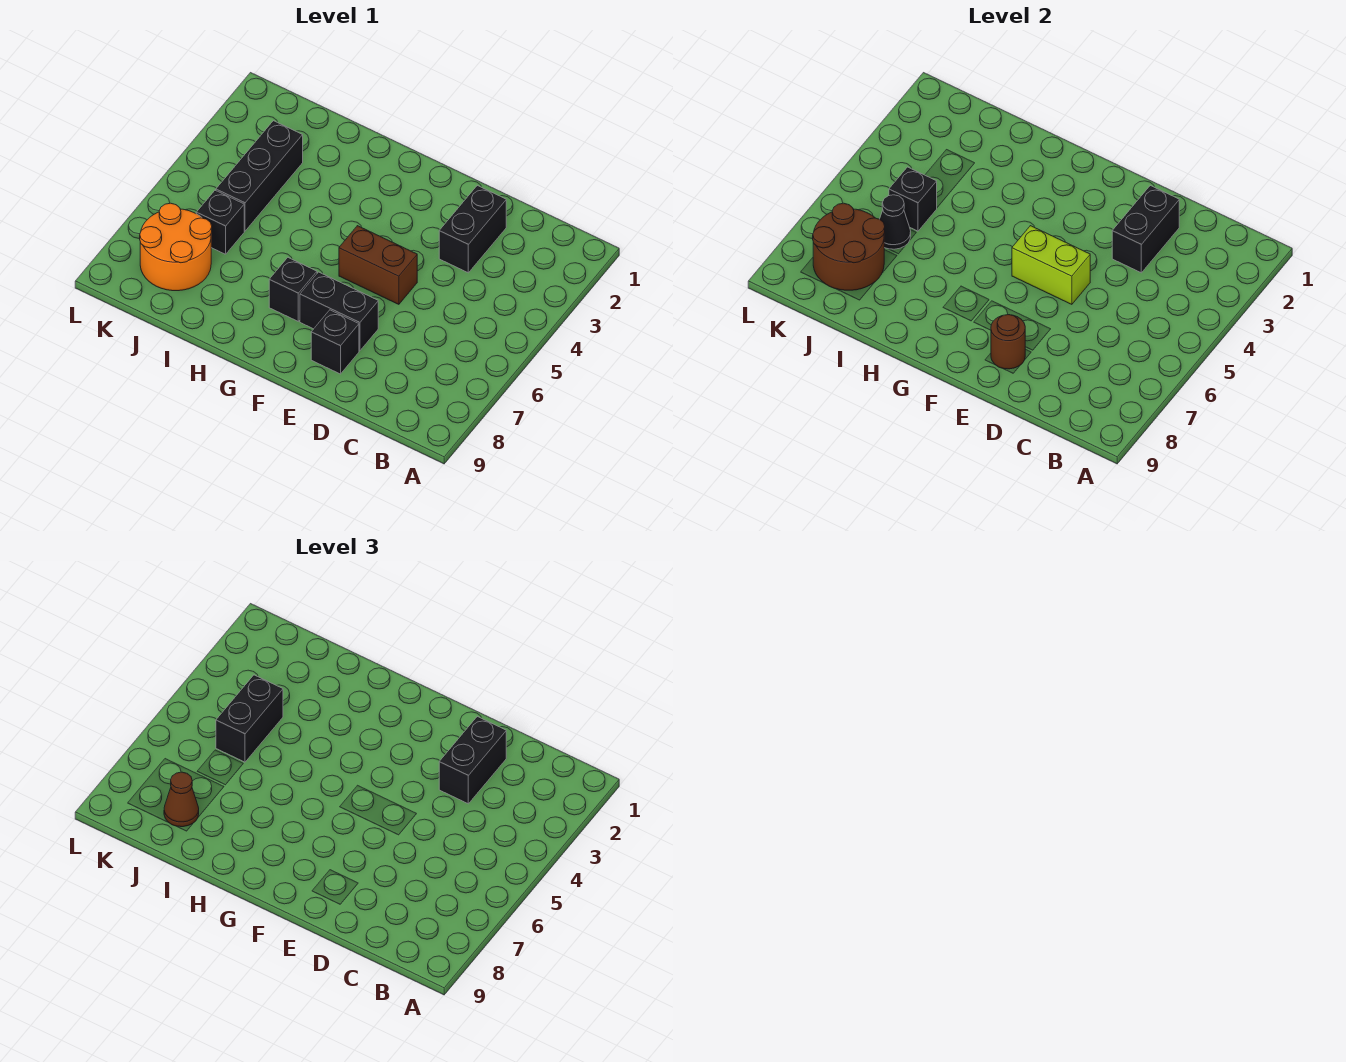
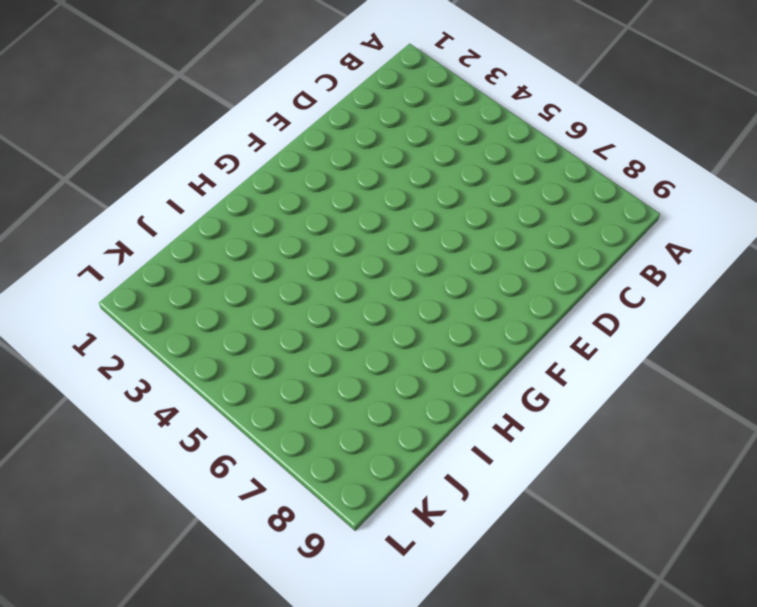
none -> black 1x2 brick [439,186,506,273]
none -> brown 1x2 brick [339,226,417,304]
none -> black 1x2 brick [300,272,378,351]

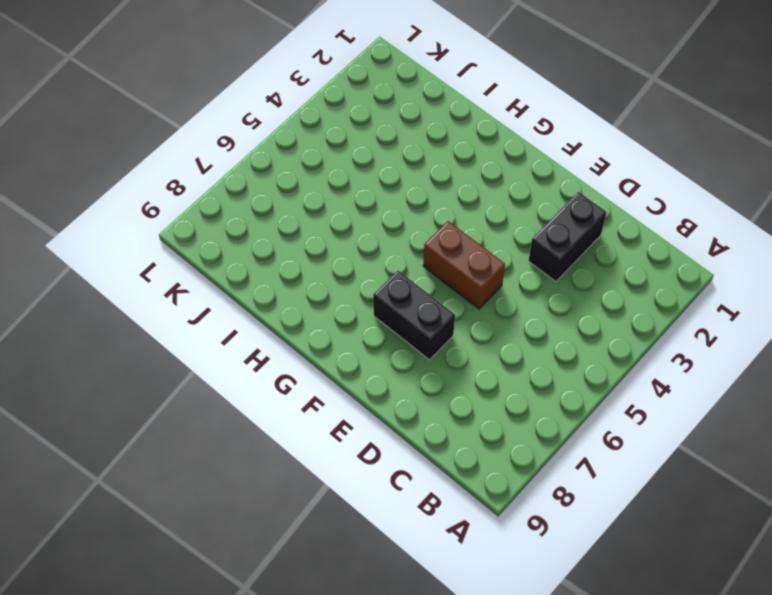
none -> black 1x1 brick [311,310,359,374]
none -> black 1x1 brick [269,258,317,321]
none -> black 1x3 brick [216,121,303,231]

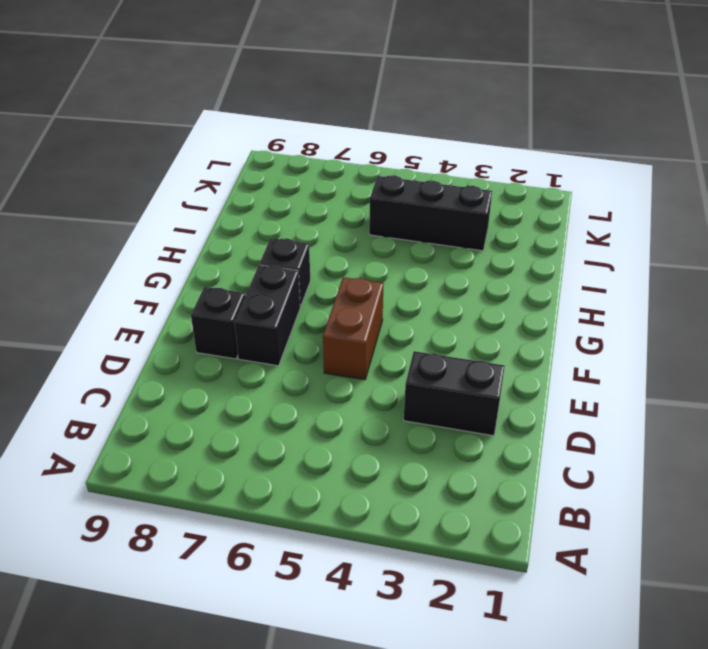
none -> black 1x1 brick [196,190,244,254]
none -> orange 2x2 round brick [140,203,212,291]
none -> black 1x2 brick [1112,186,1179,273]

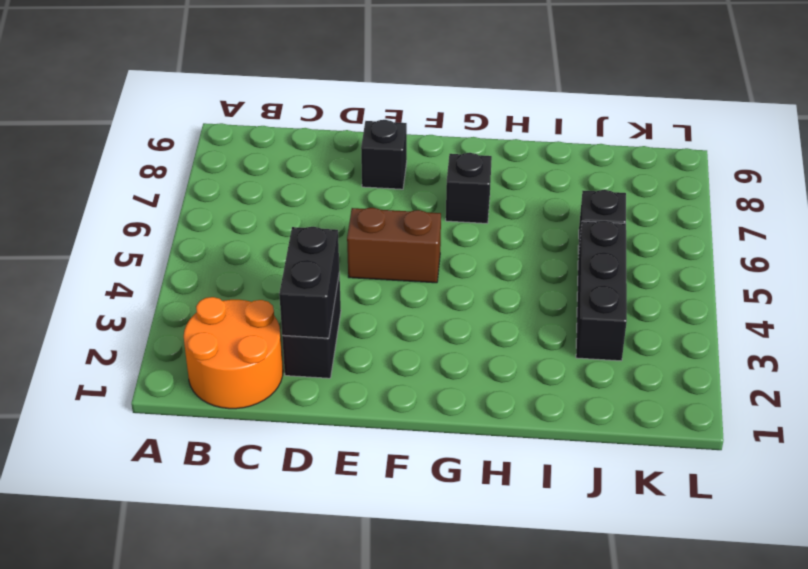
orange 2x2 round brick [184,297,283,409] -> orange 2x2 round brick moved to [140,203,212,291]
none -> black 1x2 brick [300,272,378,351]
none -> lime 1x2 brick [1012,226,1090,304]
none -> brown 1x1 round brick [991,315,1025,369]

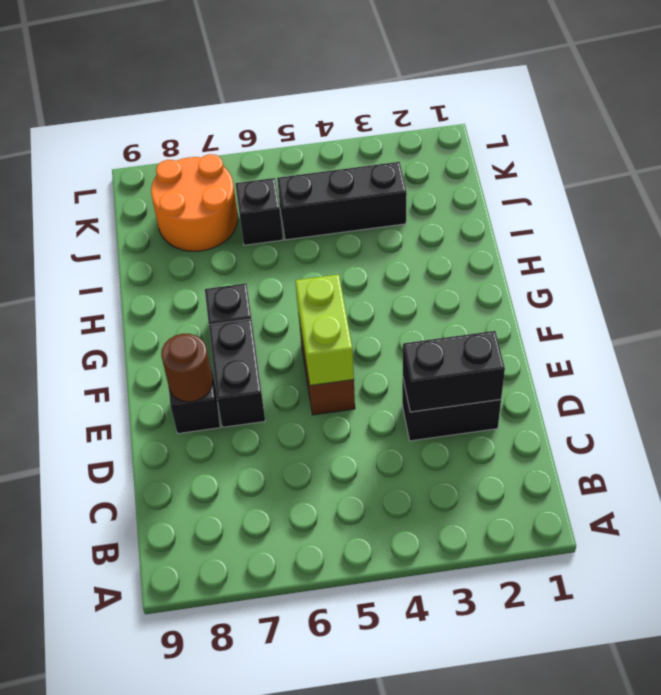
none -> black 1x1 brick [889,167,937,231]
none -> black 1x1 cone [880,195,911,249]
none -> brown 2x2 round brick [813,203,885,290]

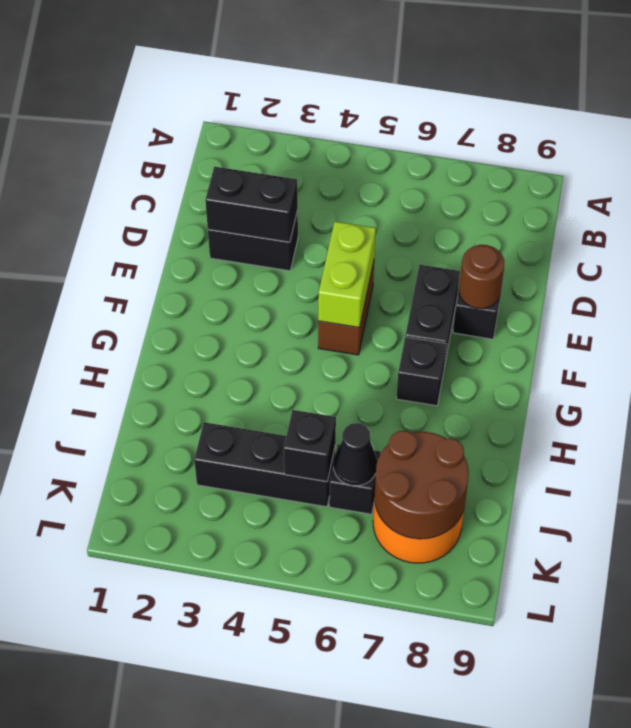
none -> black 1x2 brick [439,717,506,804]
none -> black 1x2 brick [216,675,283,762]
none -> brown 1x1 cone [164,772,199,827]

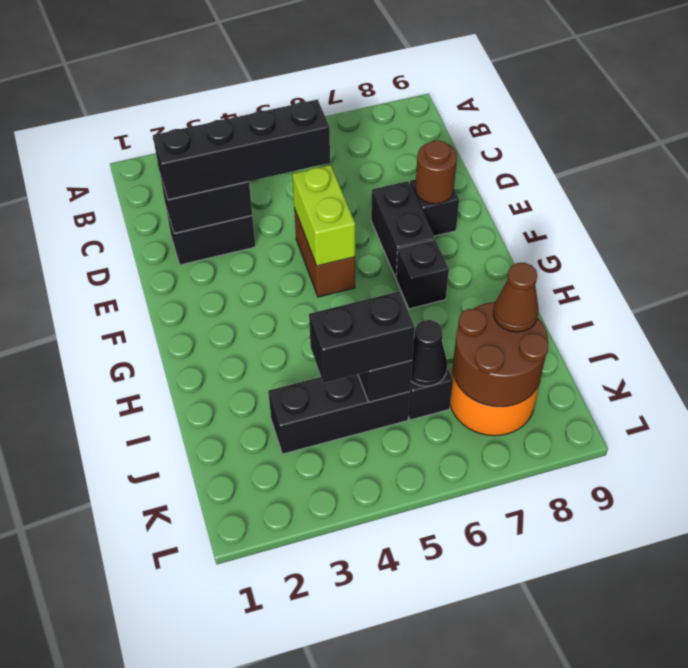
black 1x4 brick [153,99,330,199] -> black 1x2 brick [439,717,506,804]

